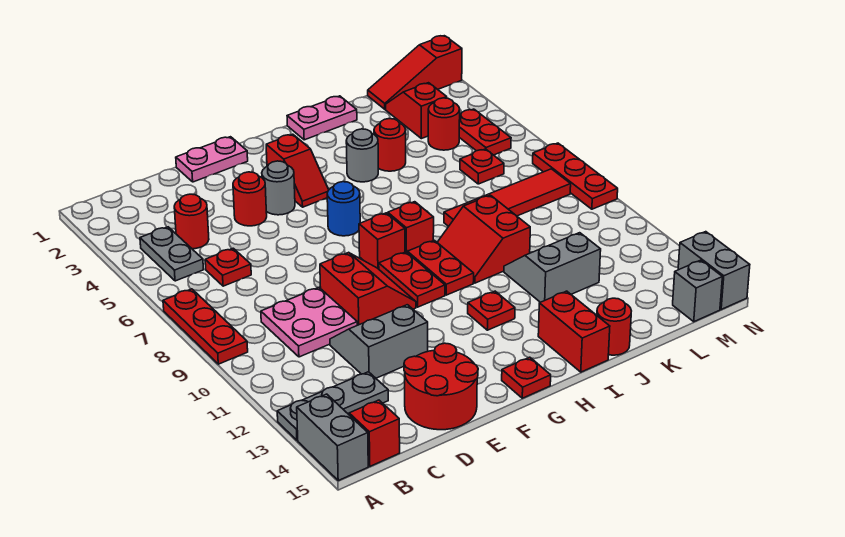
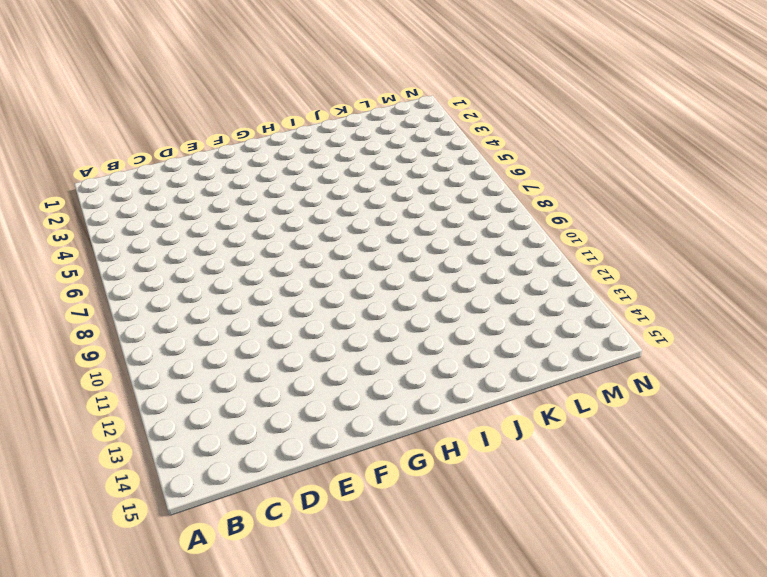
none -> red 1x3 plate [163,289,248,364]
none -> grey 1x3 plate [277,372,388,440]
none -> grey 1x2 brick [297,394,368,480]
none -> grey 1x2 plate [140,227,204,281]

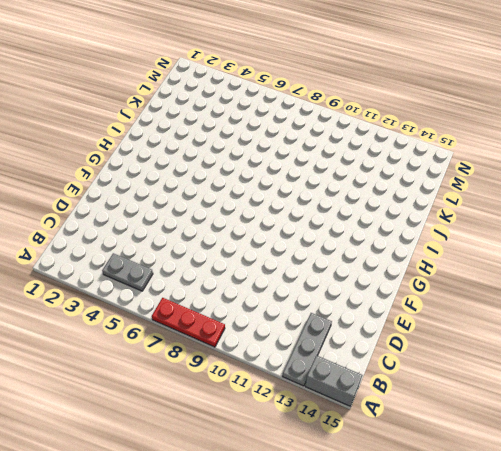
none -> red 1x1 brick [349,400,400,466]
none -> red 1x1 round brick [174,194,209,249]
none -> red 1x1 plate [205,248,251,286]
none -> pink 2x2 plate [261,288,357,357]

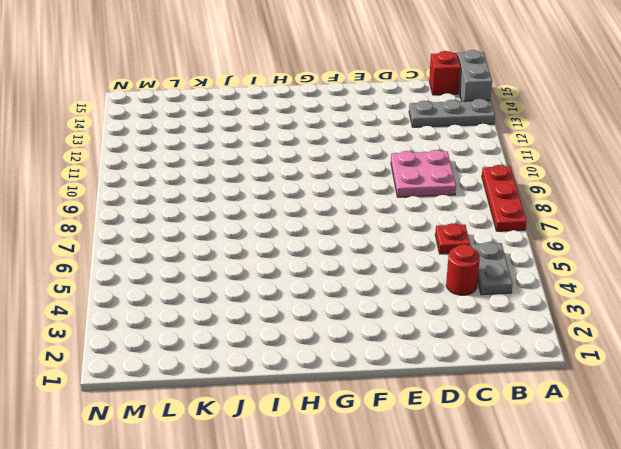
none -> grey 2x2 slope [330,305,428,378]
none -> red 2x2 round brick [404,343,478,430]
none -> pink 1x2 plate [176,137,248,182]
none -> red 1x1 round brick [233,172,267,226]

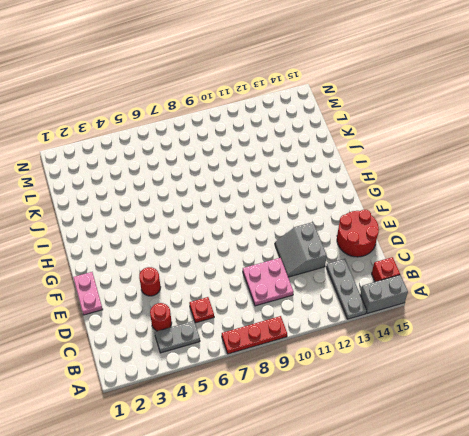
none -> red 2x2 slope [320,252,416,325]
none -> grey 1x1 round brick [262,161,295,215]
none -> red 1x2 slope [266,134,329,207]
none -> blue 1x1 round brick [327,182,360,236]

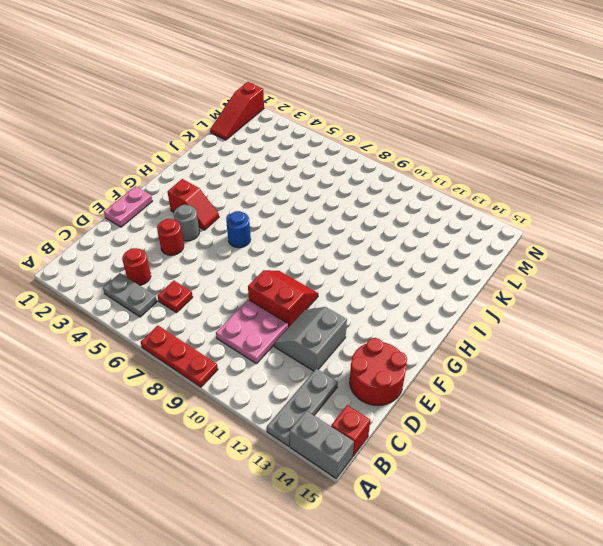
none -> red 1x1 brick [359,213,405,269]
none -> red 1x2 plate [379,252,445,307]
none -> red 1x1 plate [502,357,551,398]
none -> red 1x1 brick [388,202,434,252]

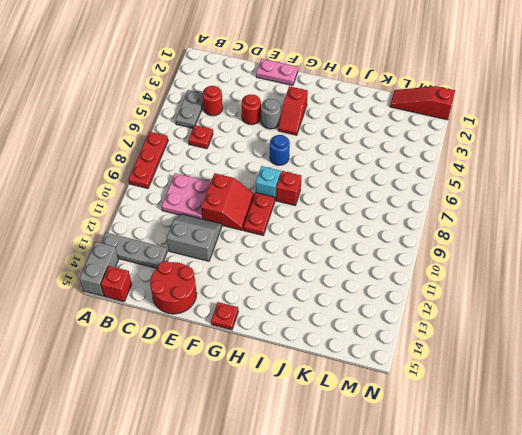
cyan 1x1 brick [256,166,281,200] -> red 1x1 brick [359,213,405,269]
none -> red 1x2 plate [407,240,474,295]
none -> red 1x1 plate [468,291,515,330]
none -> pink 1x2 plate [287,96,357,140]
none -> grey 1x1 round brick [346,129,378,182]

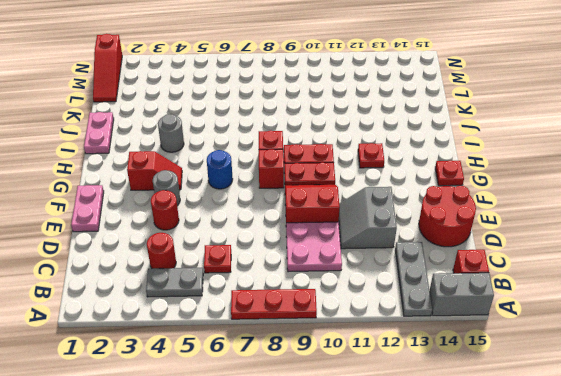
none -> red 2x2 slope [437,195,530,283]
none -> red 1x2 brick [538,291,610,372]
none -> red 1x1 round brick [374,119,406,171]
none -> red 1x4 tile [444,169,571,226]

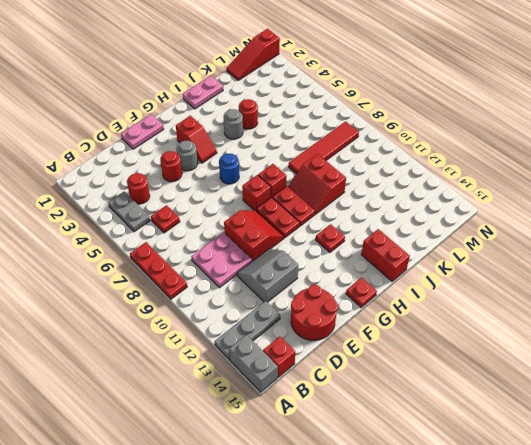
none -> grey 2x2 slope [504,233,601,302]
none -> red 1x1 round brick [597,298,631,355]
none -> red 1x2 slope [386,83,447,139]
none -> red 1x1 round brick [428,98,460,150]

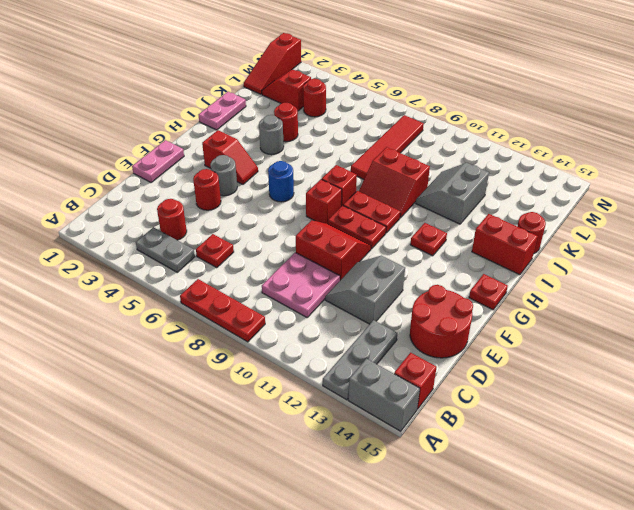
none -> red 1x1 plate [460,149,504,184]
none -> red 1x2 plate [459,109,511,155]
none -> grey 1x1 brick [673,260,722,322]
none -> red 1x3 plate [533,143,618,209]

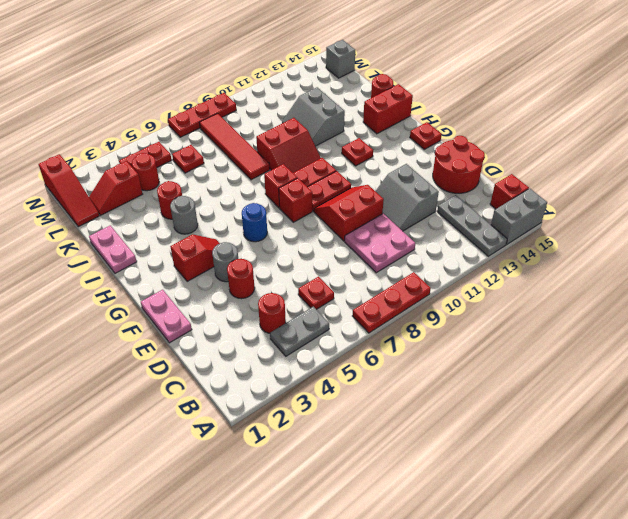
none -> grey 1x2 brick [678,232,750,309]

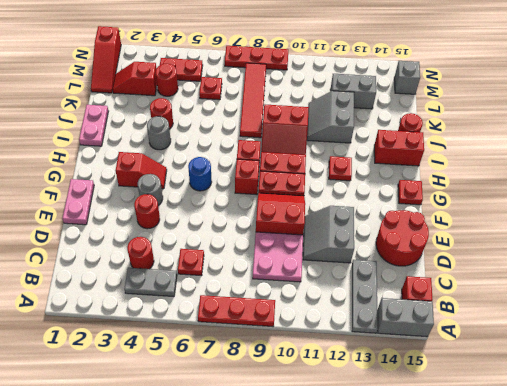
grey 1x2 brick [330,74,376,109] -> grey 1x2 brick moved to [678,232,750,309]

